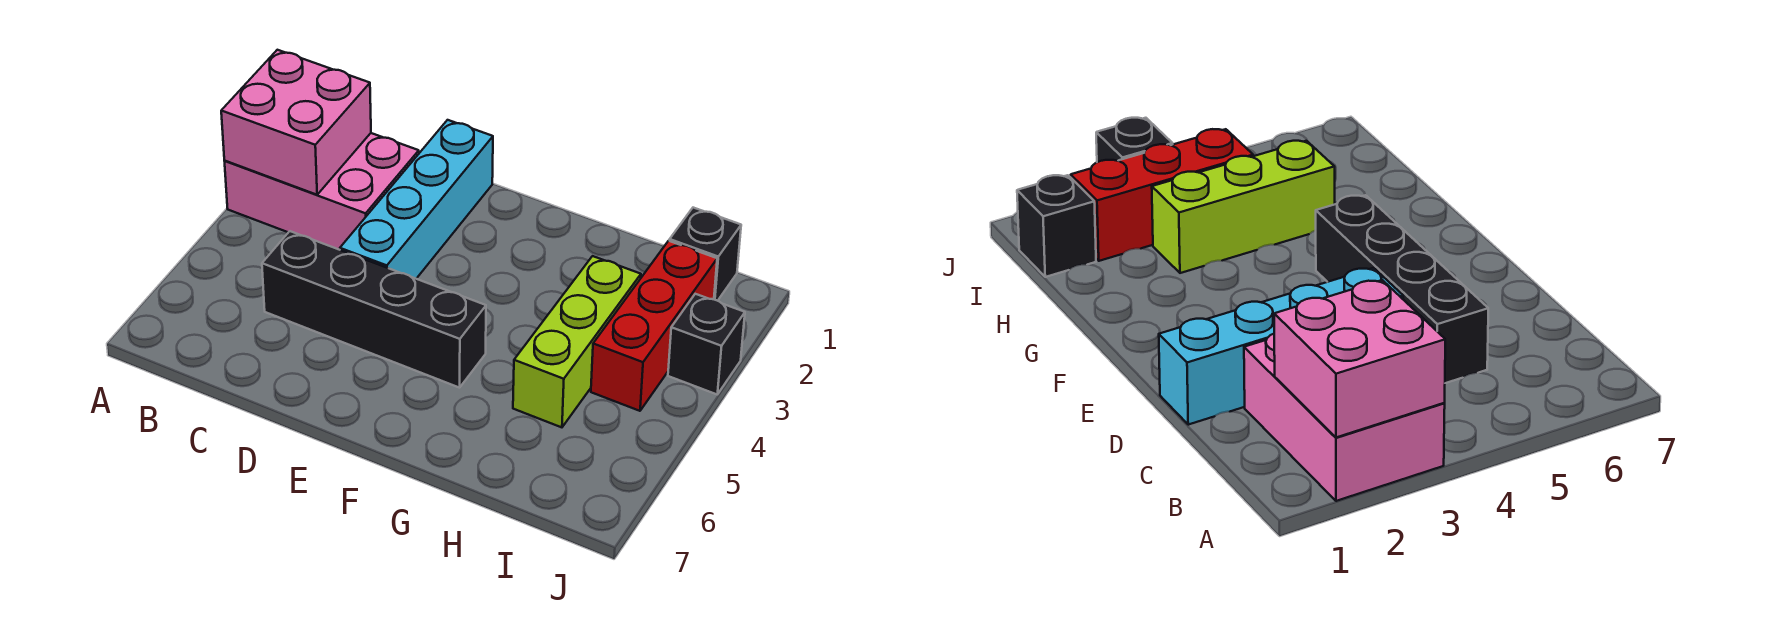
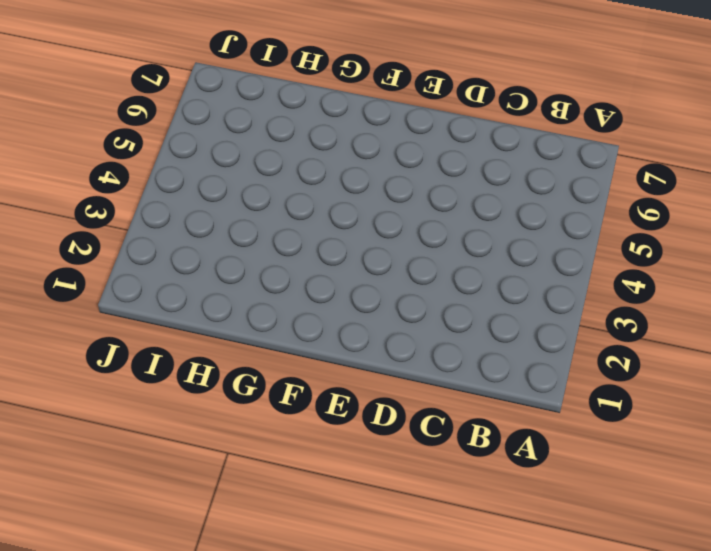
none -> pink 2x3 brick [225,133,419,250]
none -> black 1x4 brick [262,231,486,388]

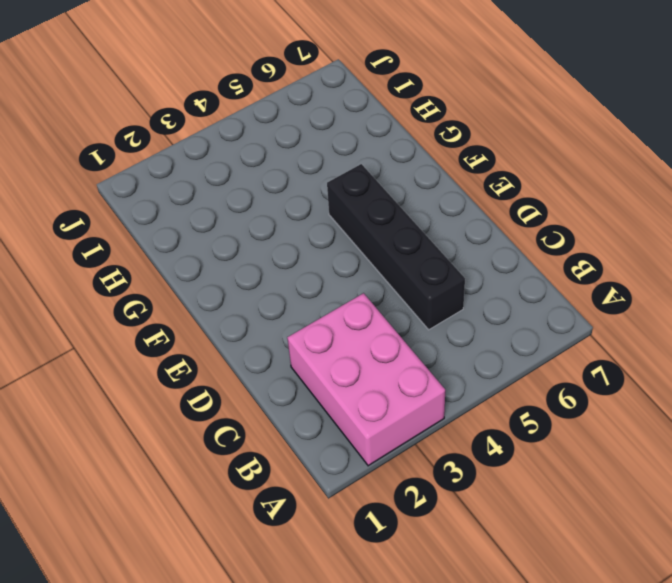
none -> cyan 1x4 brick [340,120,493,279]
none -> lime 1x3 brick [513,256,641,427]

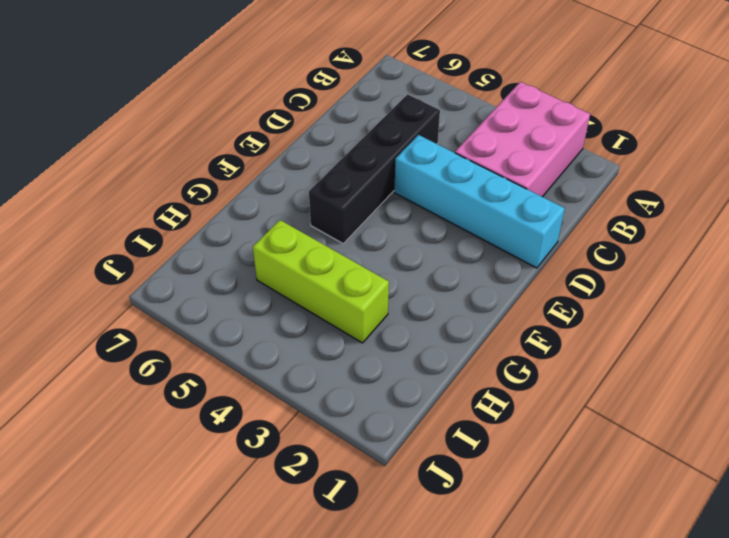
none -> black 1x1 brick [670,208,741,301]
none -> red 1x3 brick [591,241,717,411]

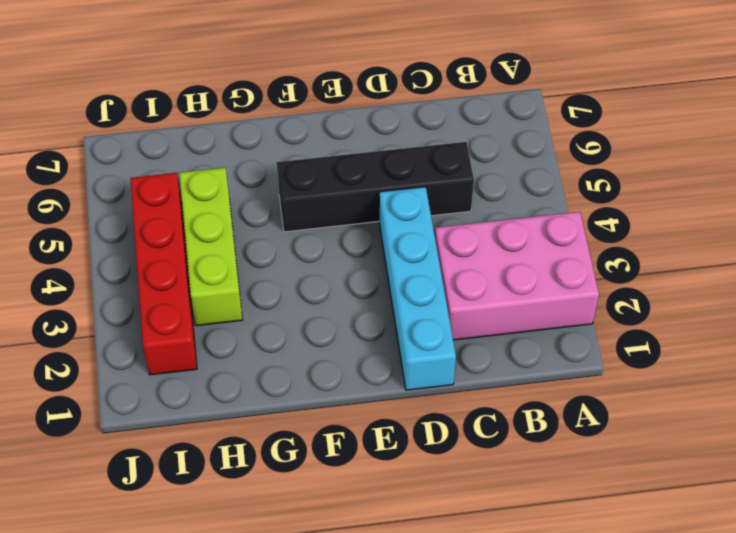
red 1x4 brick [131,173,197,375] -> red 1x3 brick [591,241,717,411]
none -> black 1x1 brick [670,208,741,301]
none -> black 1x1 brick [668,294,745,394]

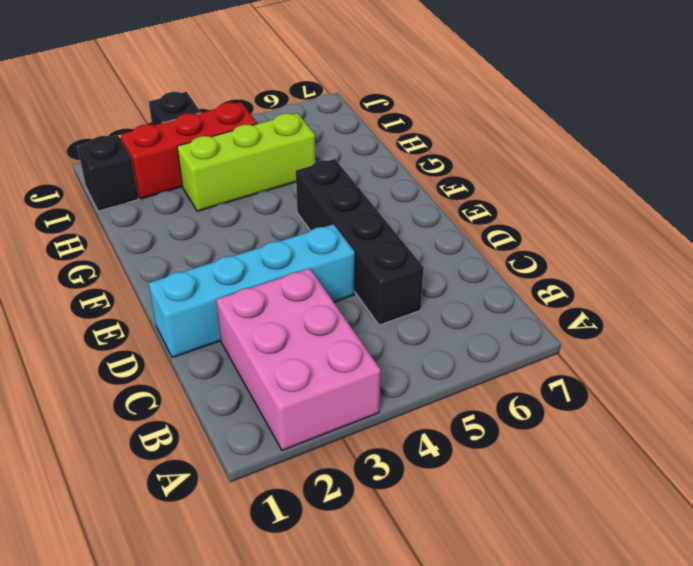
none -> pink 2x2 brick [221,50,371,195]

